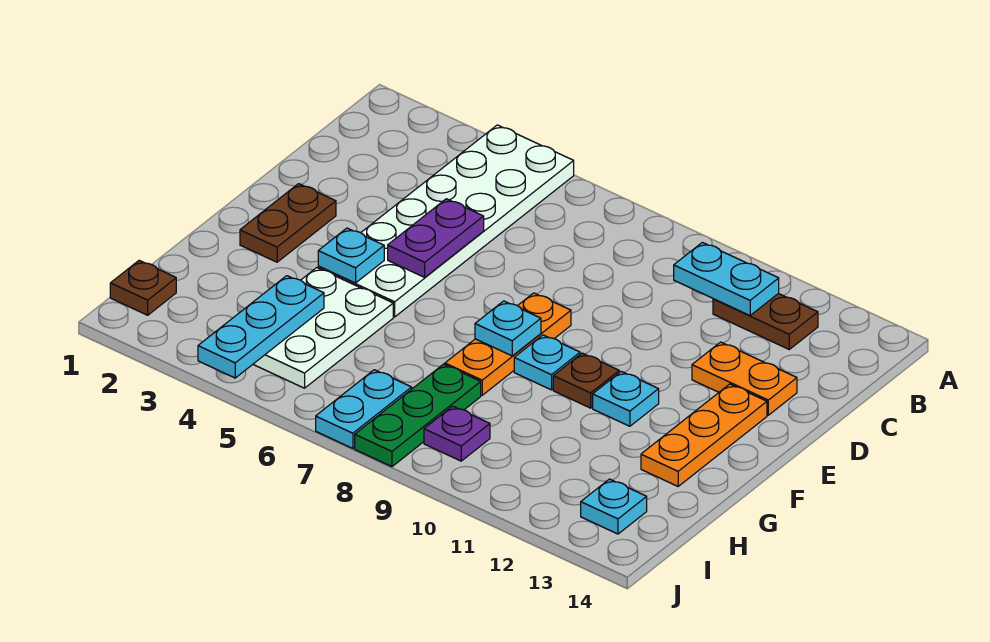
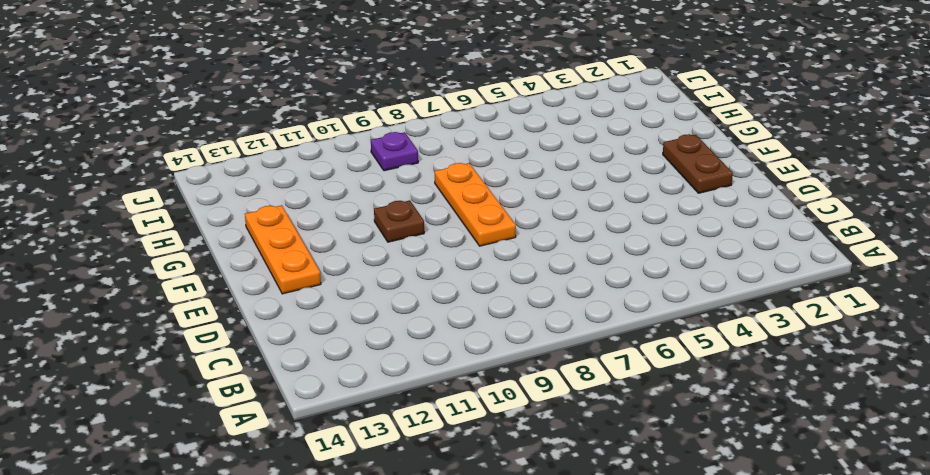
none -> white 2x6 plate [318,125,574,317]
none -> brown 1x2 plate [713,293,818,349]
none -> orange 1x2 plate [692,342,797,415]

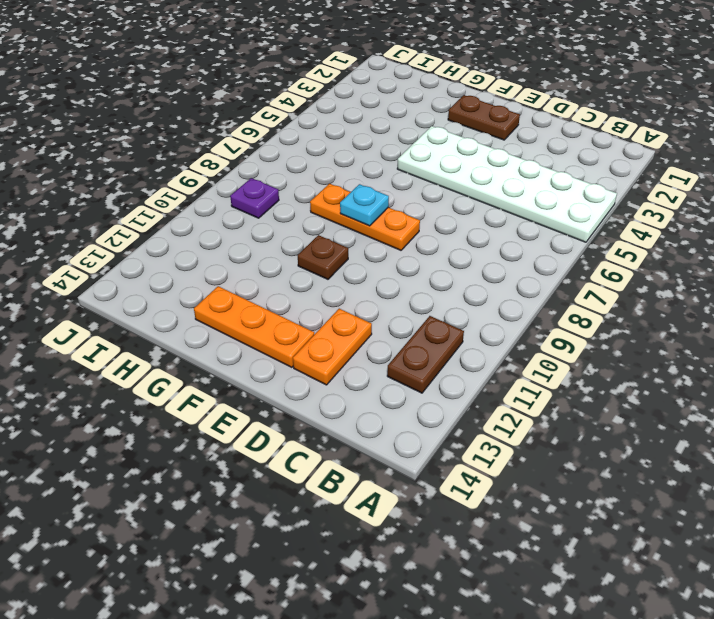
none -> cyan 1x1 plate [514,335,580,390]
none -> cyan 1x1 plate [593,371,659,426]
none -> white 2x3 plate [253,268,393,388]

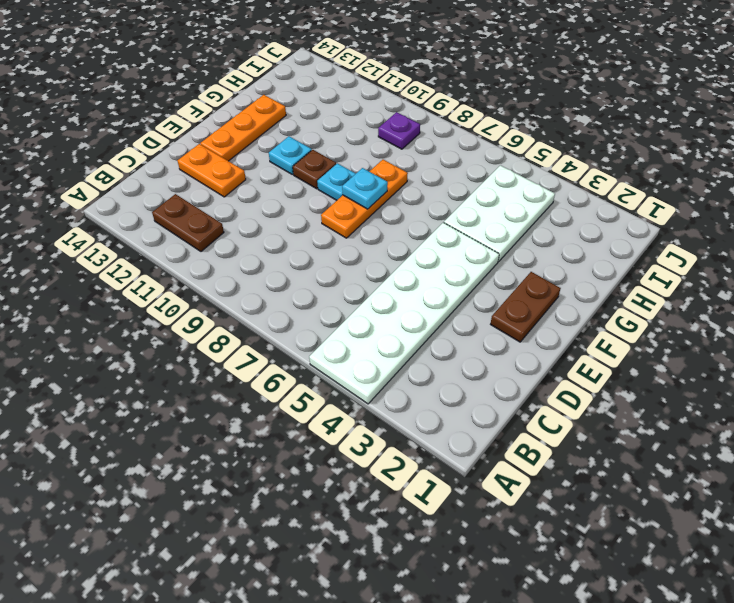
none -> green 1x3 plate [355,364,481,467]
none -> brown 1x1 plate [110,260,176,315]
none -> cyan 1x2 plate [316,370,412,448]

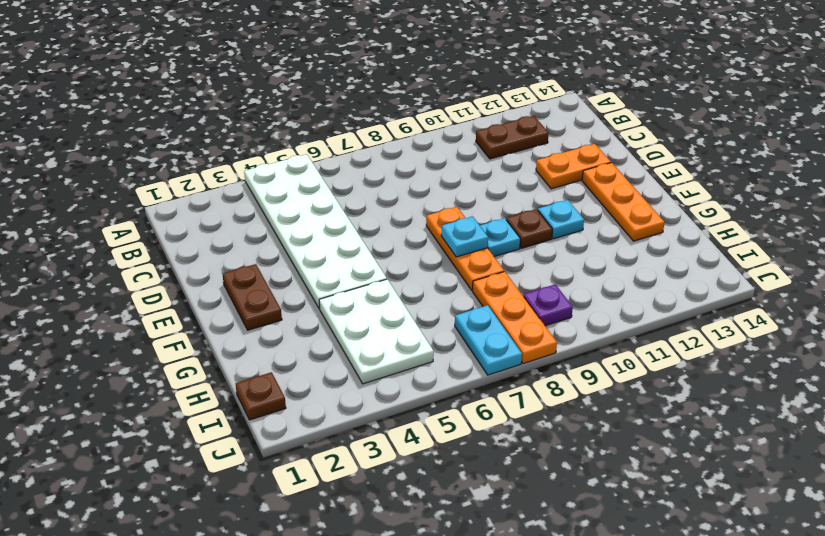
orange 1x3 plate [473,272,557,364] -> green 1x3 plate [355,364,481,467]
none -> cyan 1x1 plate [581,479,647,534]
none -> cyan 1x2 plate [674,242,779,315]
none -> purple 1x2 plate [388,199,484,277]

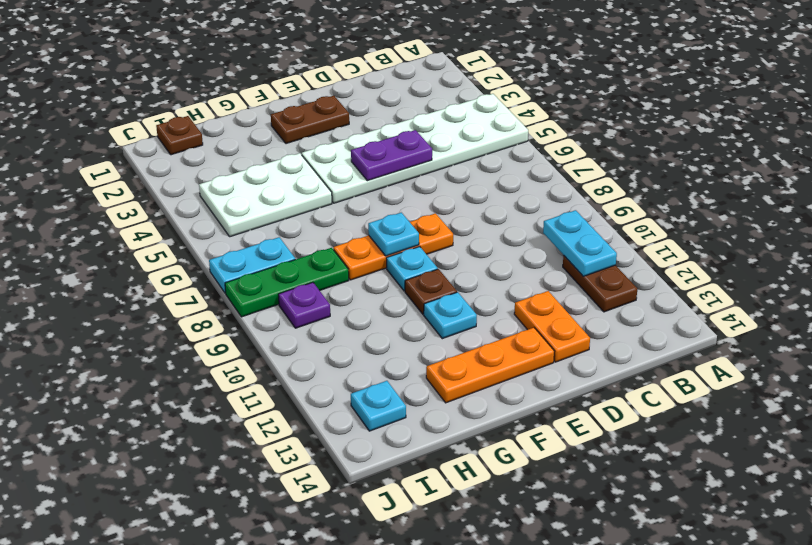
none -> cyan 1x1 plate [318,228,384,283]
none -> cyan 1x3 plate [198,276,324,378]

